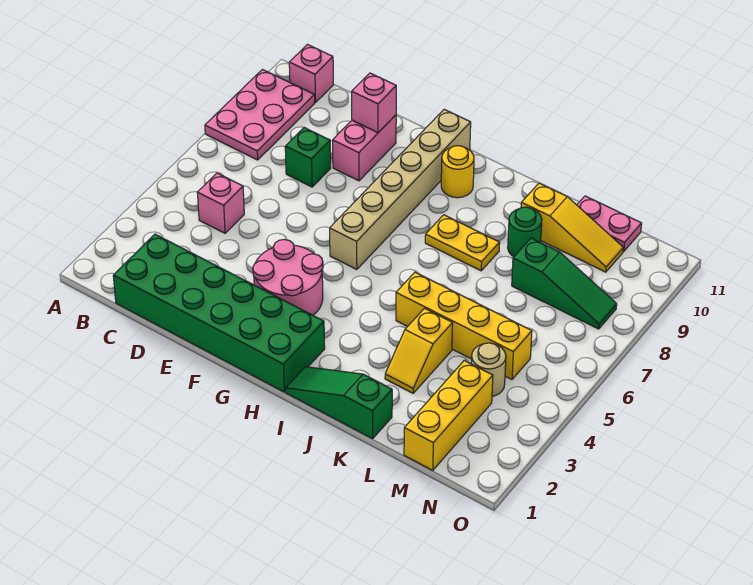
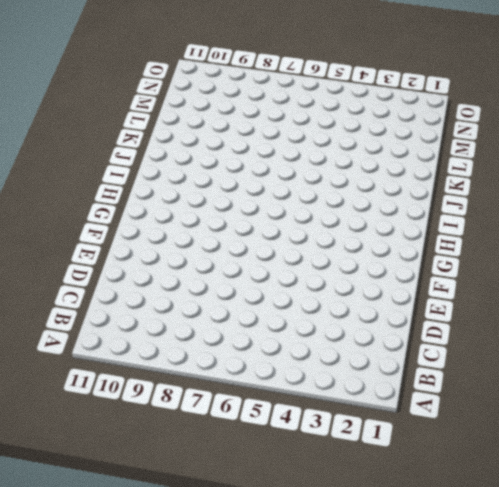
none -> pink 2x3 plate [205,70,315,160]
none -> pink 1x1 brick [289,45,333,103]
none -> green 2x6 brick [113,234,325,392]

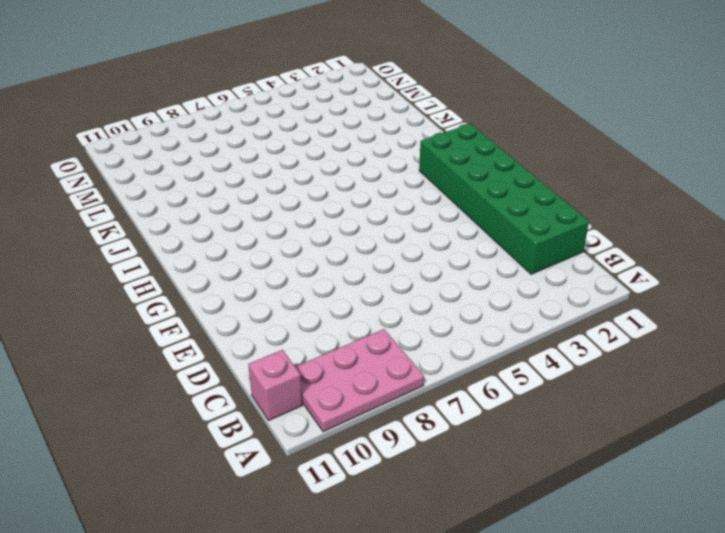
none -> pink 1x1 brick [197,173,244,233]
none -> green 1x1 brick [285,128,331,187]
none -> pink 1x2 brick [333,115,396,181]

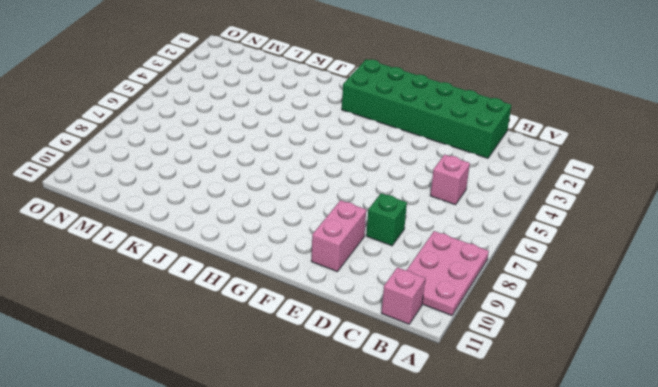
none -> pink 2x2 round brick [253,240,323,315]
none -> tan 1x6 brick [330,109,471,270]
none -> yellow 1x1 round brick [441,146,474,198]

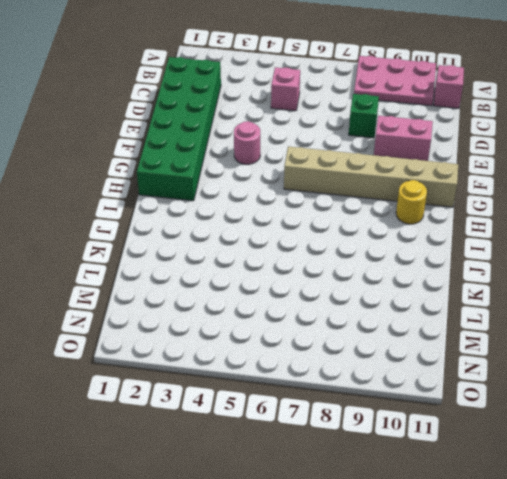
pink 1x1 round brick [234,121,260,164] -> pink 2x2 round brick [253,240,323,315]
none -> green 1x3 slope [286,367,392,439]
none -> yellow 1x2 plate [425,215,500,271]
none -> yellow 1x4 brick [396,272,532,379]

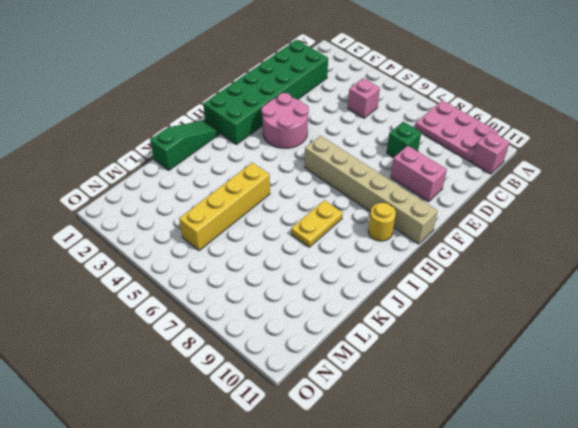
none -> yellow 1x2 slope [385,308,453,393]
none -> green 1x1 round brick [508,207,542,257]
none -> yellow 1x3 slope [521,183,623,272]

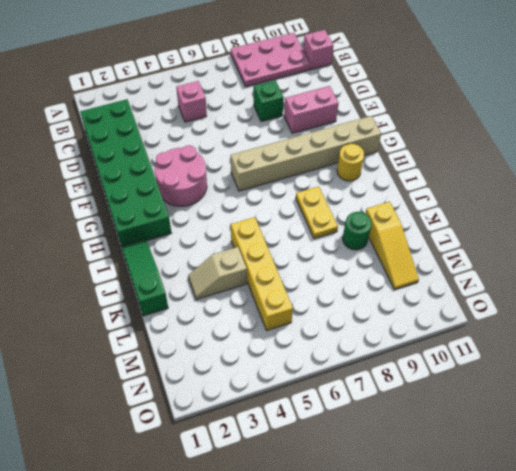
tan 1x2 slope [188,247,247,300] -> yellow 1x2 slope [385,308,453,393]
none -> green 1x3 slope [512,238,617,329]
none -> pink 1x2 plate [577,196,642,251]
none -> yellow 1x3 brick [404,361,493,470]

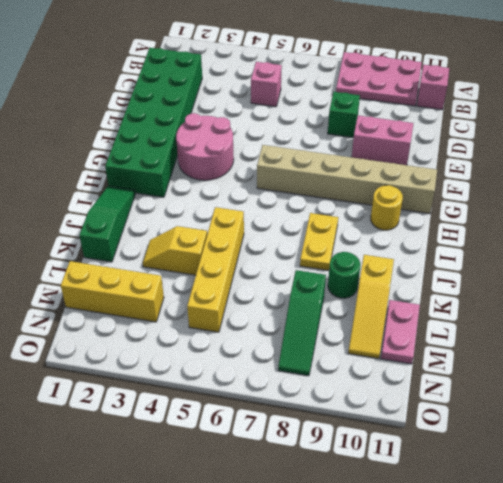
none -> tan 1x1 round brick [471,343,506,396]
none -> pink 1x1 brick [352,73,396,133]

